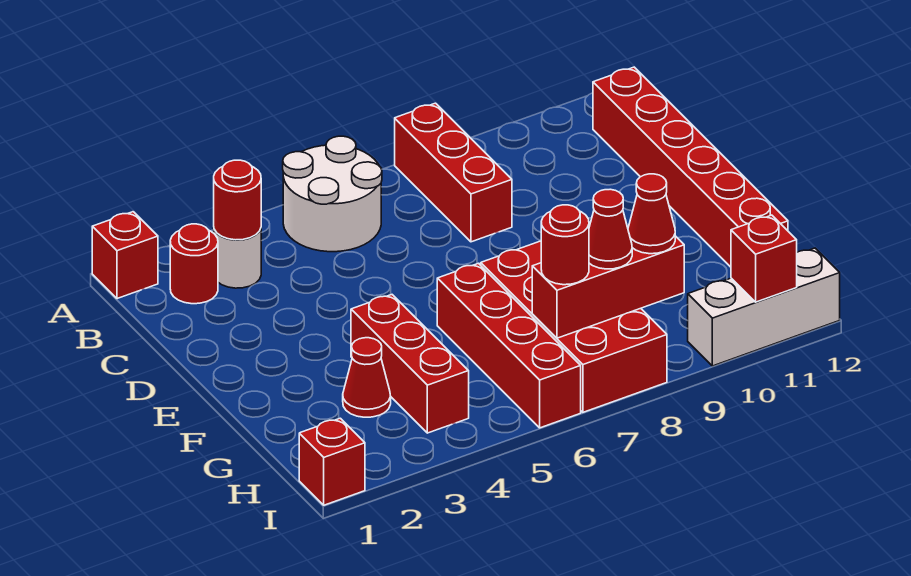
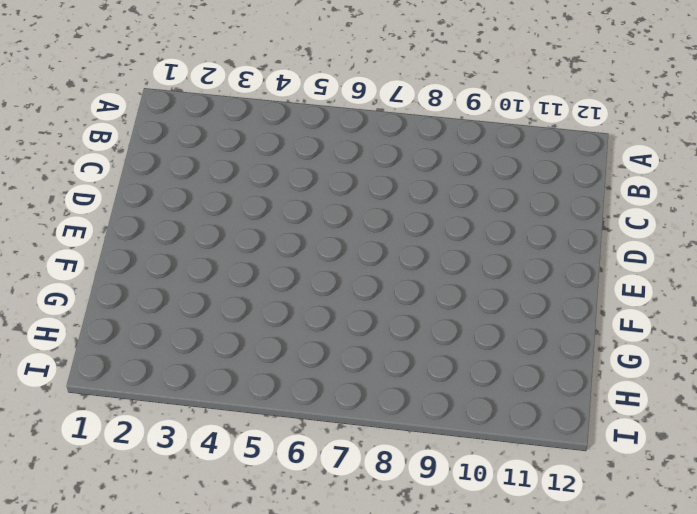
none -> red 1x1 brick [92,212,158,299]
none -> white 2x2 round brick [283,136,382,252]
none -> red 1x3 brick [395,103,512,242]

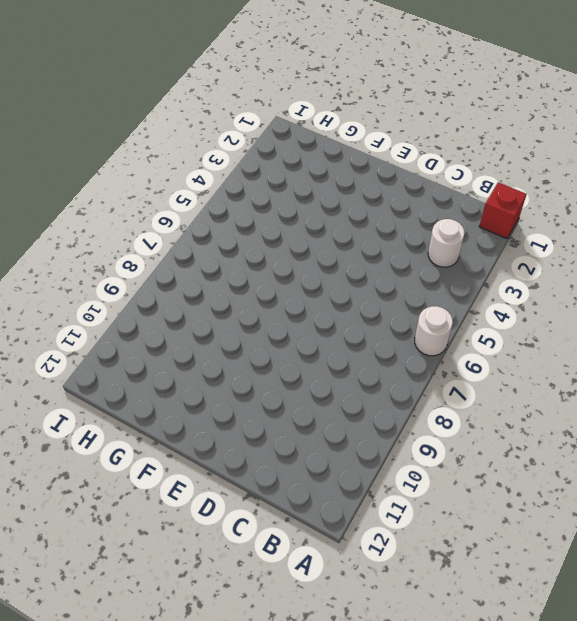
white 1x1 round brick [415,306,453,356] -> white 2x2 round brick [283,136,382,252]
none -> red 1x3 brick [395,103,512,242]
none -> red 1x1 round brick [170,224,218,304]
none -> red 1x6 brick [593,67,788,267]

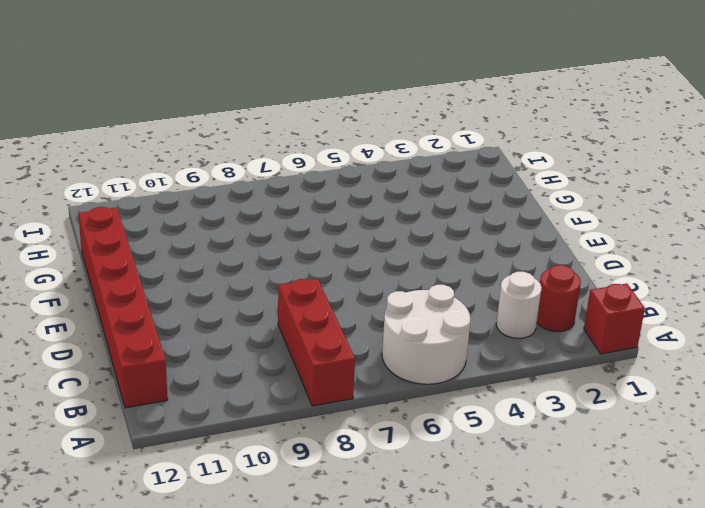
none -> red 1x3 brick [351,295,469,433]
none -> red 1x4 brick [437,263,581,428]
none -> red 2x4 brick [481,241,667,412]

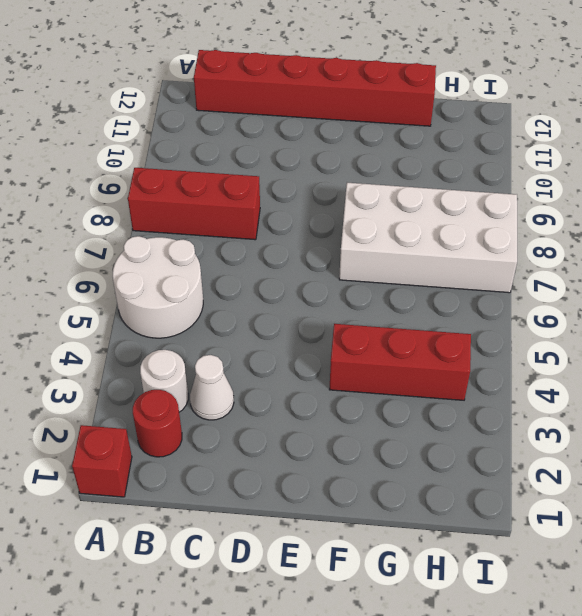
white 1x1 cone [190,355,234,420] -> none
white 2x4 brick [339,183,517,293] -> red 2x4 brick [481,241,667,412]
none -> red 1x4 brick [437,263,581,428]
none -> red 1x1 cone [343,338,391,417]
none -> red 1x1 brick [299,418,365,505]

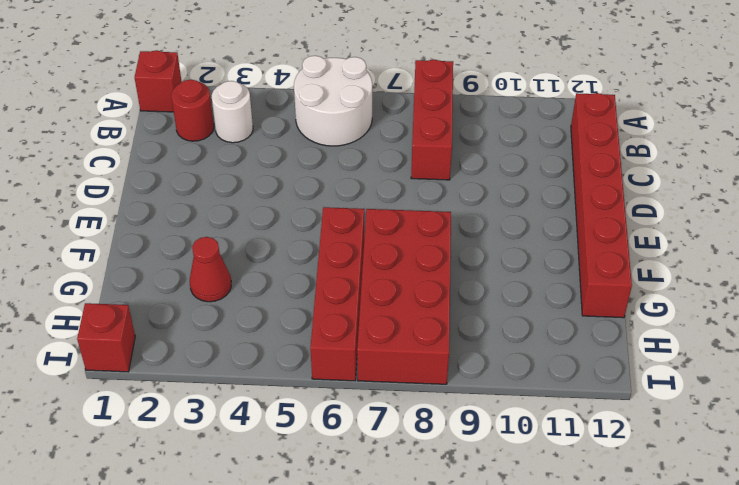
none -> red 1x3 brick [351,295,469,433]
none -> white 1x3 brick [688,248,840,366]
none -> red 1x1 round brick [214,160,261,240]

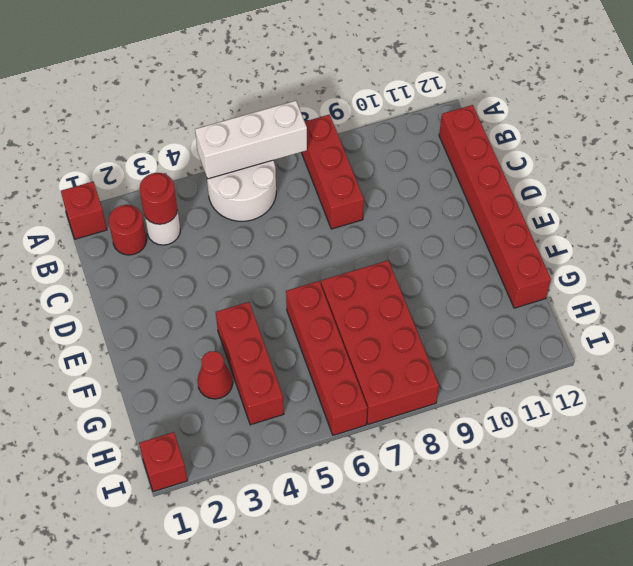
white 1x3 brick [195,101,307,179] -> white 1x3 brick moved to [688,248,840,366]
none -> red 1x3 brick [532,236,684,338]
none -> red 1x1 brick [731,215,797,302]
none -> red 1x1 round brick [541,205,589,285]

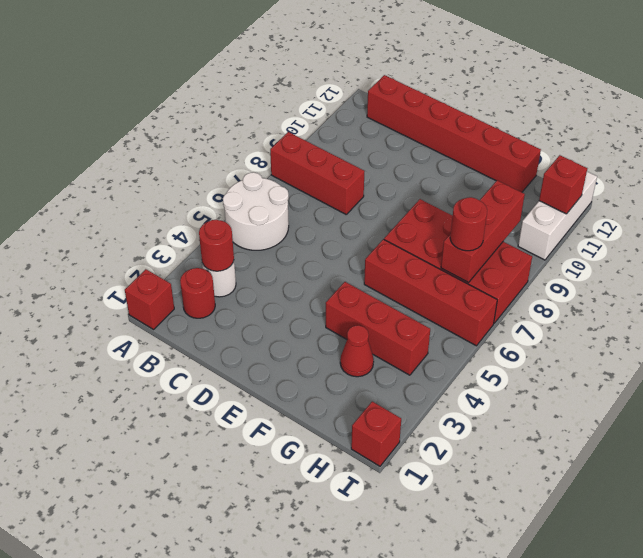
none -> red 1x1 cone [589,189,632,269]
none -> red 1x1 cone [628,174,675,254]

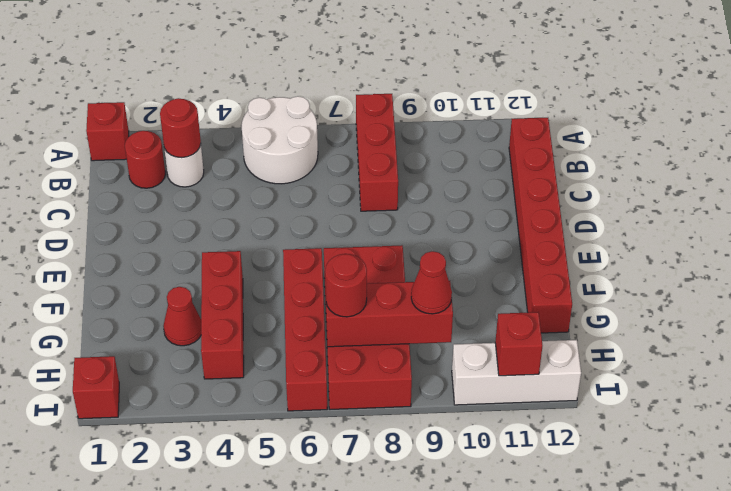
none -> red 1x1 cone [589,189,632,269]

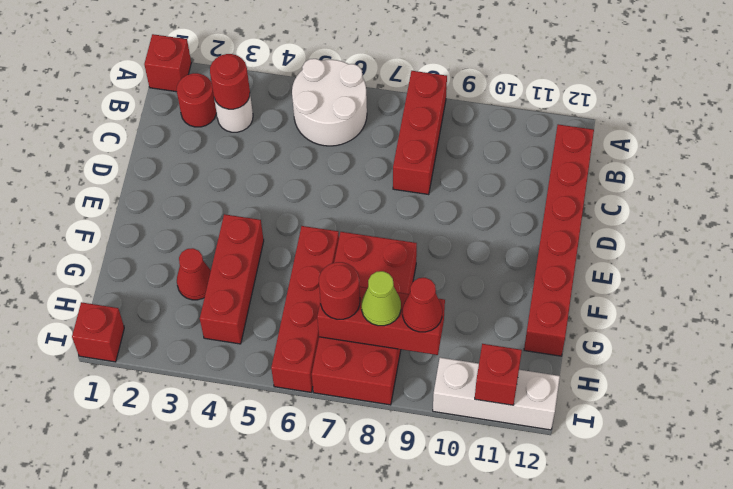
lime 1x1 cone [362,271,401,326] -> red 1x1 cone [589,189,632,269]

